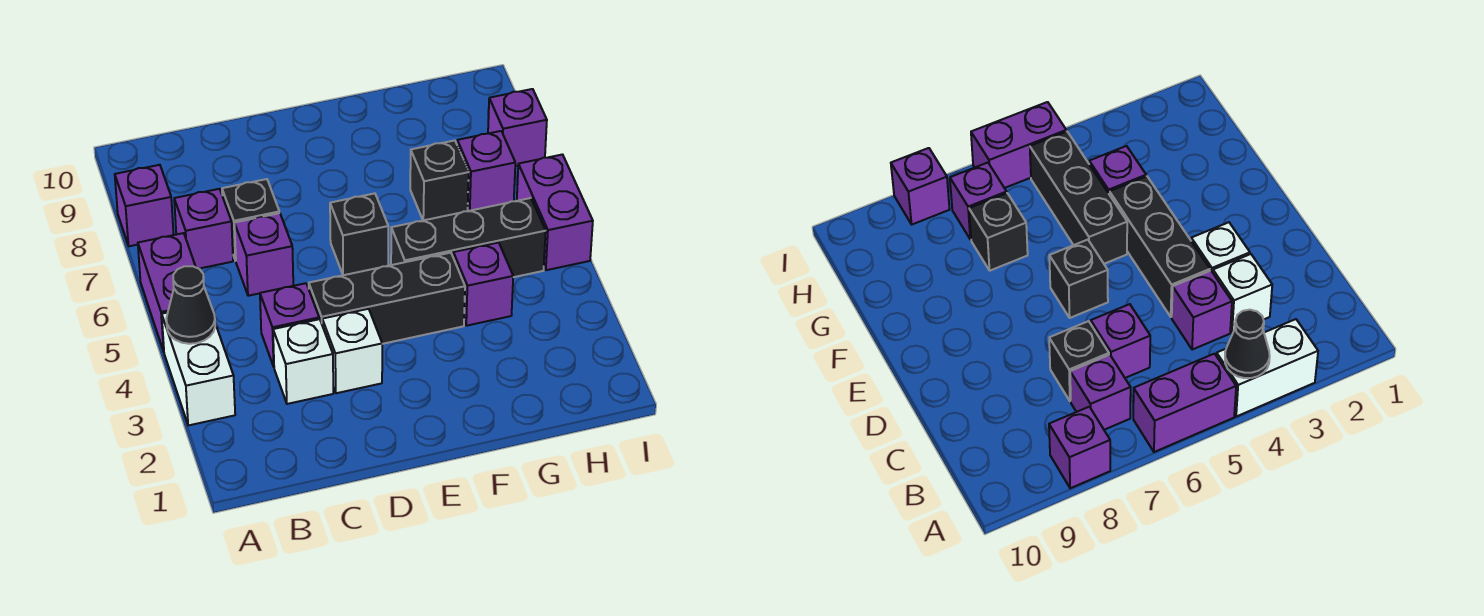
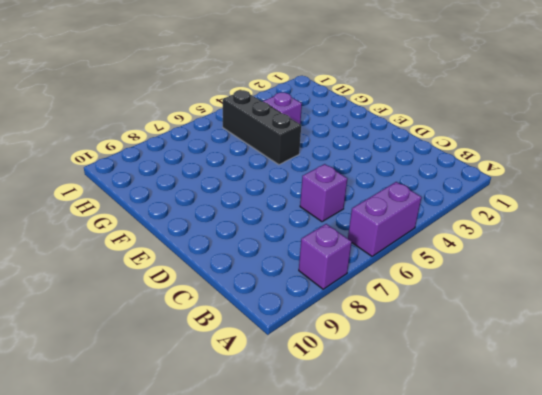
none -> white 1x2 brick [162,313,235,425]
none -> purple 1x1 brick [174,189,233,269]
none -> white 1x1 brick [273,319,333,404]

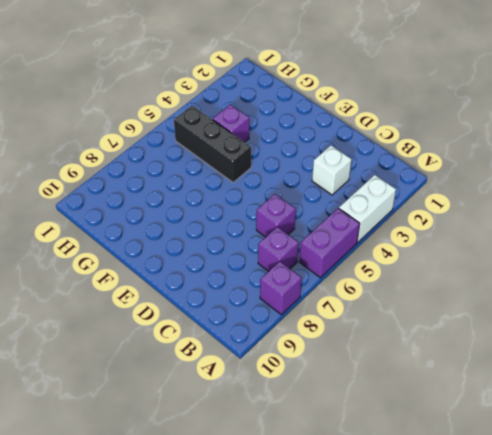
none -> purple 1x1 brick [260,283,319,367]
none -> black 1x1 brick [222,179,279,261]
none -> white 1x1 brick [322,309,382,393]

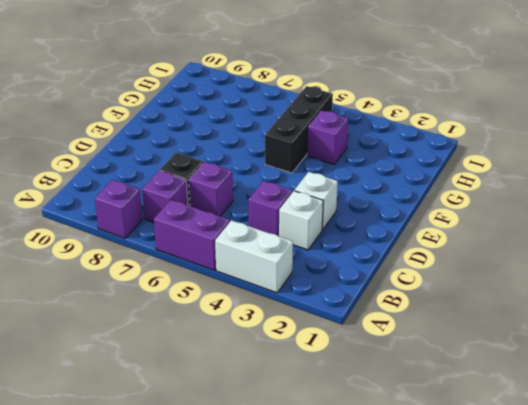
none -> black 1x3 brick [309,253,465,344]
none -> black 1x1 brick [330,193,388,275]
none -> black 1x1 brick [410,140,469,220]

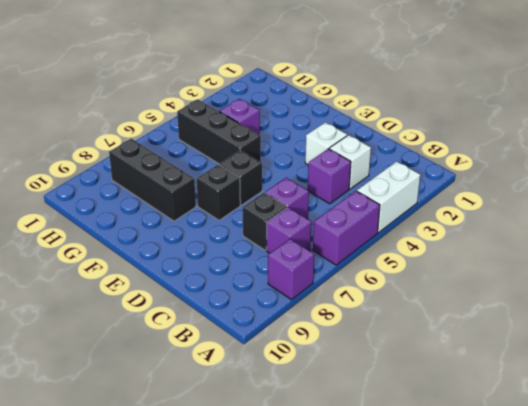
black 1x1 brick [197,165,240,220] -> black 1x1 brick moved to [410,140,469,220]
black 1x3 brick [109,139,196,221] -> black 1x3 brick moved to [309,253,465,344]
none -> purple 1x1 brick [457,131,515,211]
none -> purple 1x2 brick [517,155,593,270]
none -> purple 1x1 brick [488,89,547,166]

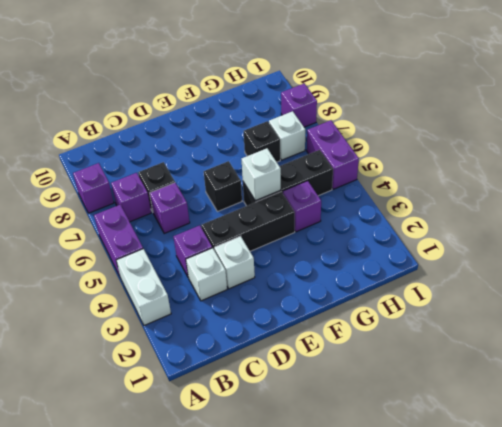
white 1x1 brick [242,148,281,201] -> none
white 1x1 brick [269,111,305,160] -> purple 1x1 brick [457,131,515,211]
none -> black 1x1 cone [166,266,215,344]

